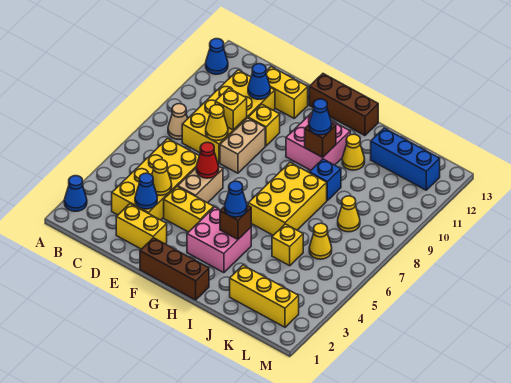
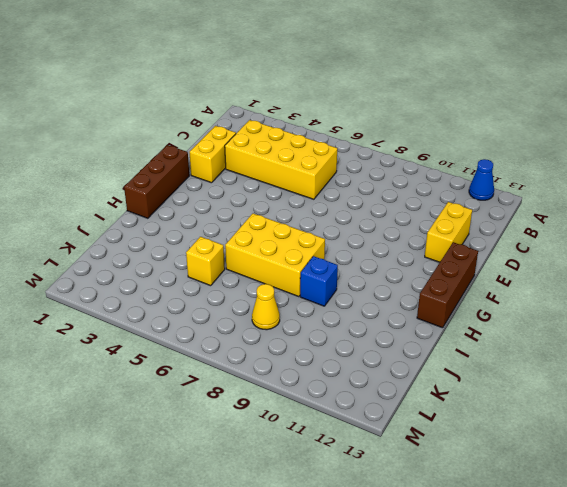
none -> blue 1x1 cone [64,176,87,211]
none -> tan 1x1 cone [168,104,188,139]
none -> yellow 2x4 brick [182,70,275,163]
none -> yellow 1x2 brick [164,186,214,232]

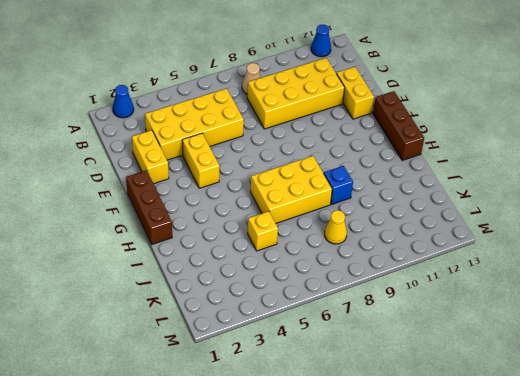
none -> tan 1x2 brick [178,167,223,203]
none -> tan 1x2 brick [220,118,265,173]
none -> yellow 1x1 brick [248,104,280,146]
none -> pink 2x2 brick [187,207,251,273]

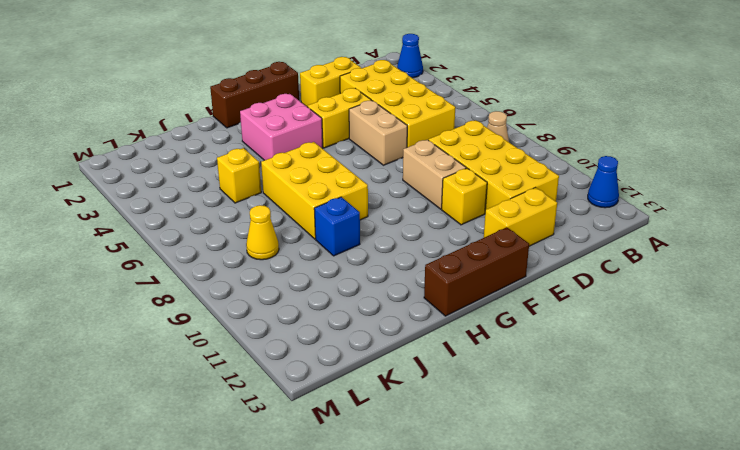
none -> pink 2x2 brick [286,113,350,170]
none -> yellow 1x1 cone [342,134,365,170]
none -> yellow 1x3 brick [230,265,299,327]
none -> blue 1x3 brick [371,128,440,190]

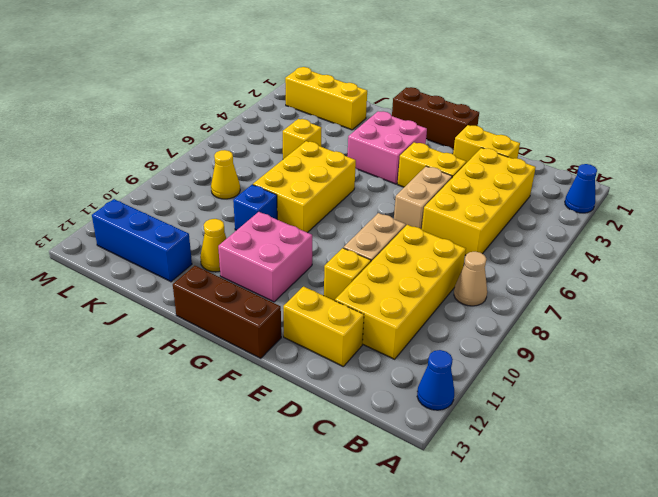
none -> yellow 1x1 cone [309,223,332,259]
none -> blue 1x1 cone [135,173,157,209]
none -> yellow 1x1 cone [152,160,172,195]
none -> yellow 1x1 cone [206,105,228,141]

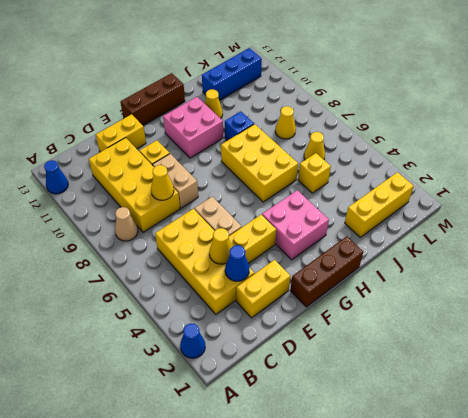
none -> yellow 1x1 brick [215,88,247,130]
none -> blue 1x1 cone [248,64,270,99]
none -> red 1x1 cone [196,142,219,178]
none -> brown 1x1 brick [220,205,251,239]

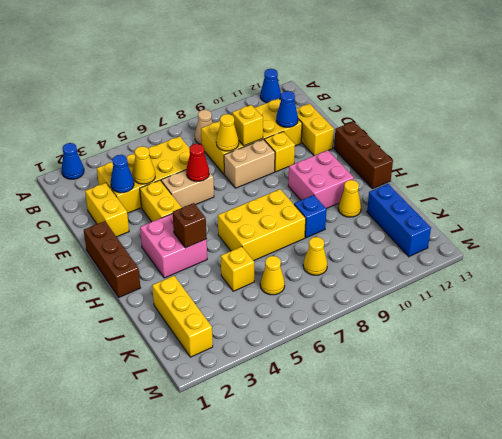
none -> brown 1x1 brick [305,123,336,157]
none -> blue 1x1 cone [225,181,247,217]
none -> blue 1x1 cone [309,99,332,135]

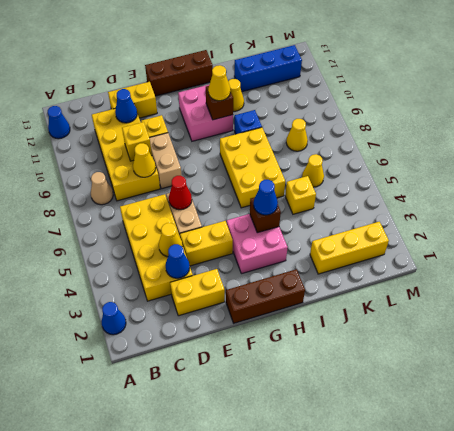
yellow 1x1 cone [208,65,230,101] -> blue 1x1 cone [309,99,332,135]

